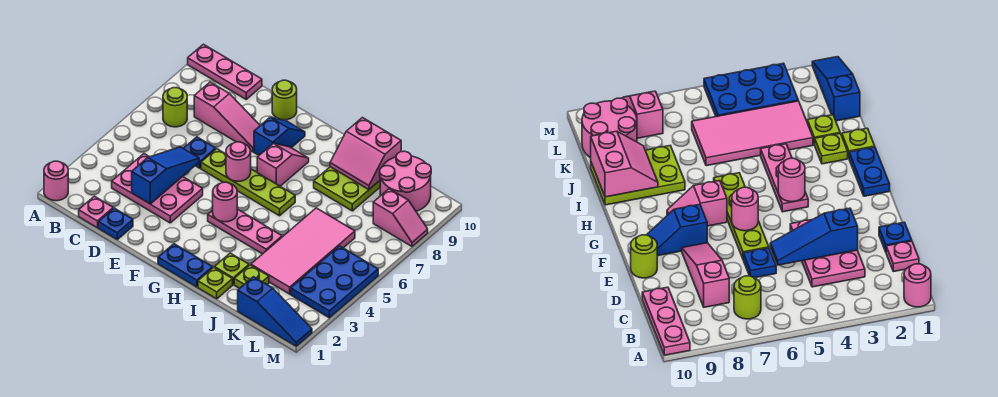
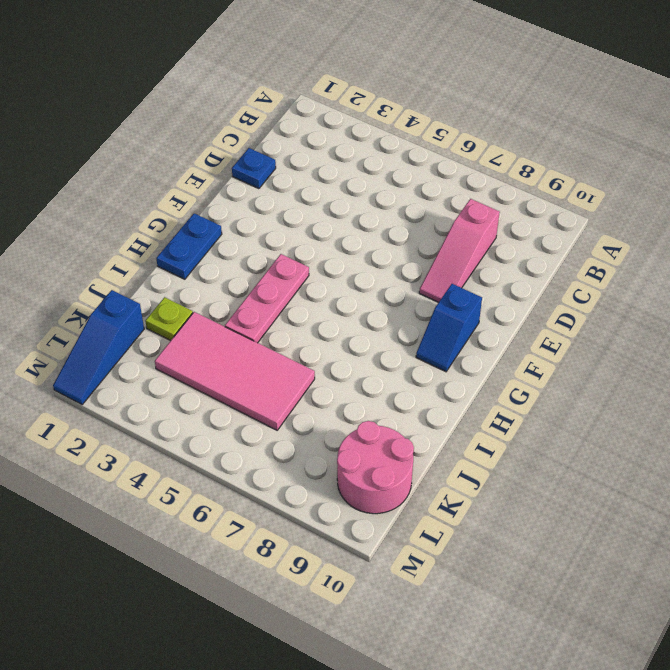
blue 1x2 slope [416,284,482,372] -> blue 1x2 slope turned to [254,117,305,155]
none -> pink 1x1 round brick [44,161,68,201]
none -> pink 1x3 plate [188,44,262,99]
none -> lime 1x1 round brick [163,88,187,127]

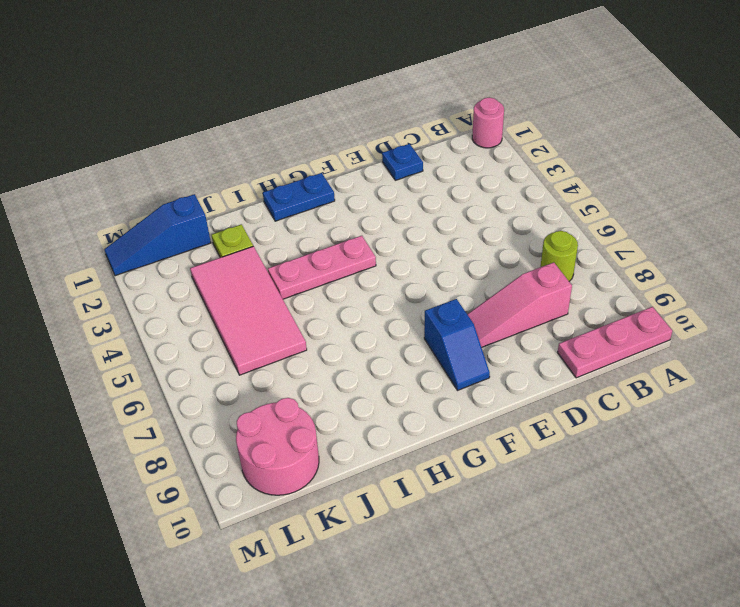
none -> pink 1x1 plate [79,196,113,228]
none -> pink 2x3 plate [112,154,203,223]
none -> blue 1x1 plate [183,137,216,168]

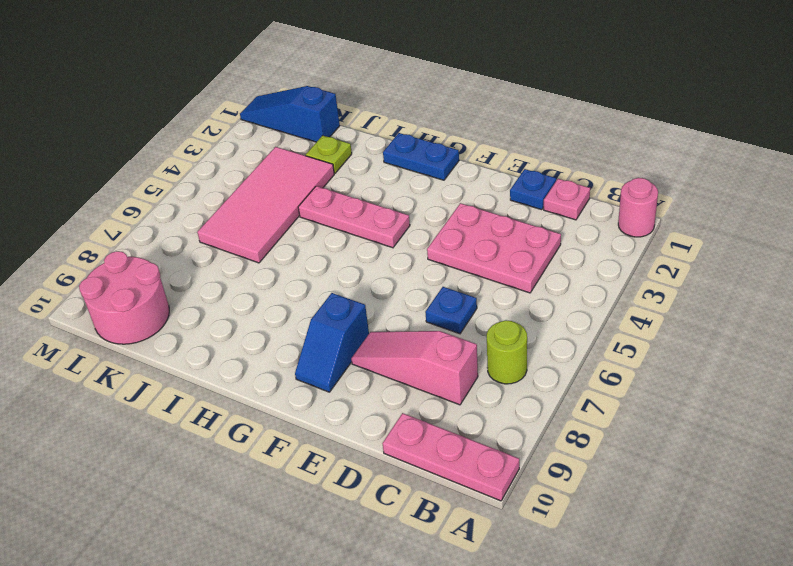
none -> lime 1x4 plate [201,149,295,216]
none -> lime 1x1 round brick [272,80,297,120]
none -> pink 1x2 slope [257,143,309,186]

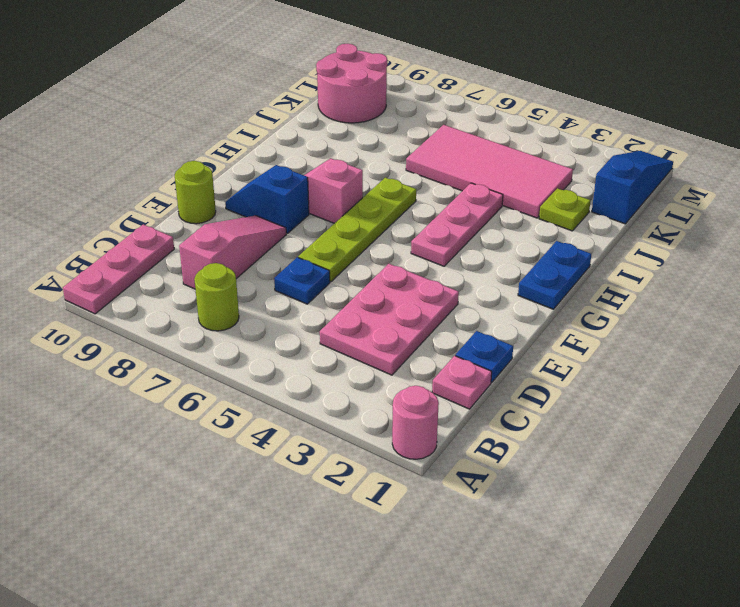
none -> lime 1x1 plate [198,267,233,299]
none -> lime 1x1 plate [214,253,249,284]
none -> lime 2x3 plate [314,167,380,211]

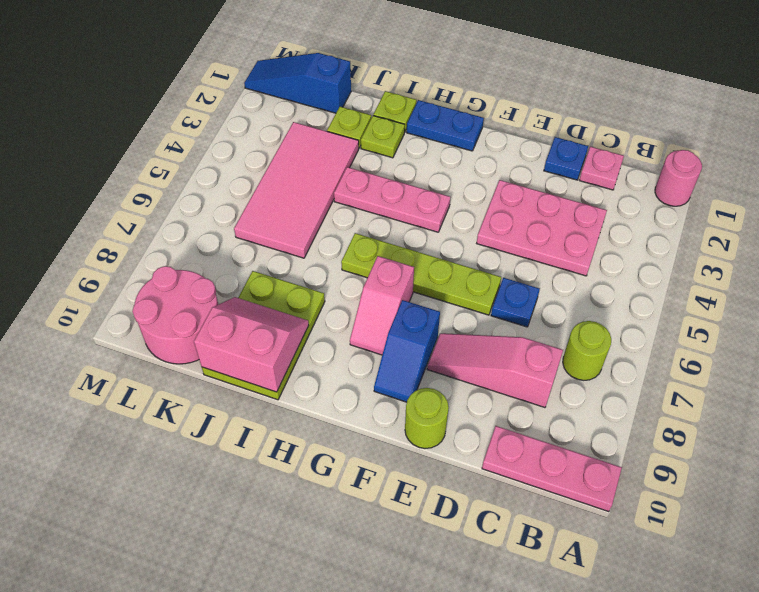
none -> blue 2x3 plate [291,246,378,318]
none -> pink 1x2 slope [373,189,428,246]
none -> blue 1x3 slope [132,147,199,204]

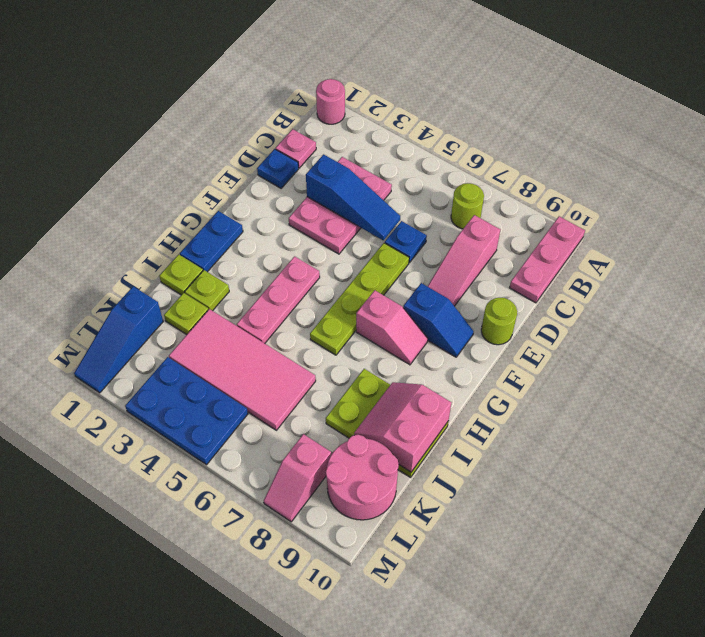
none -> pink 1x1 round brick [226,142,251,181]
none -> pink 1x1 round brick [213,182,237,222]

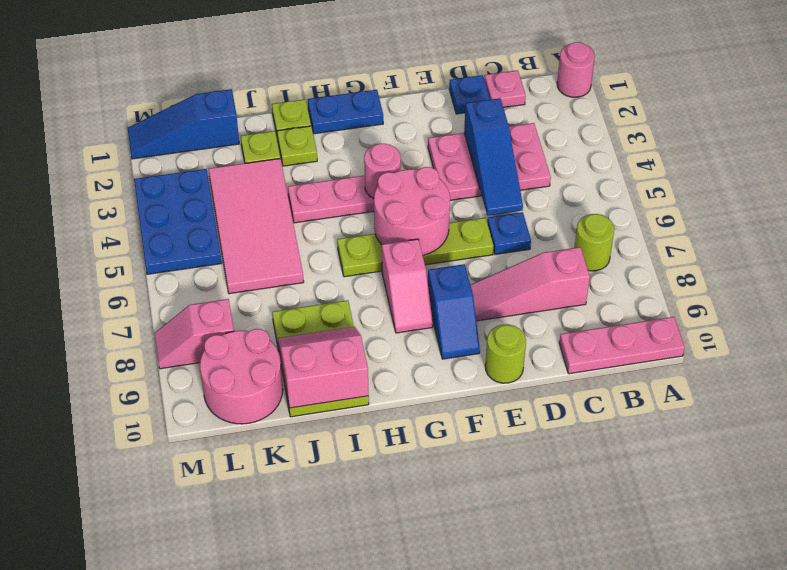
pink 2x2 round brick [374,167,450,255] -> pink 1x1 round brick [226,142,251,181]

